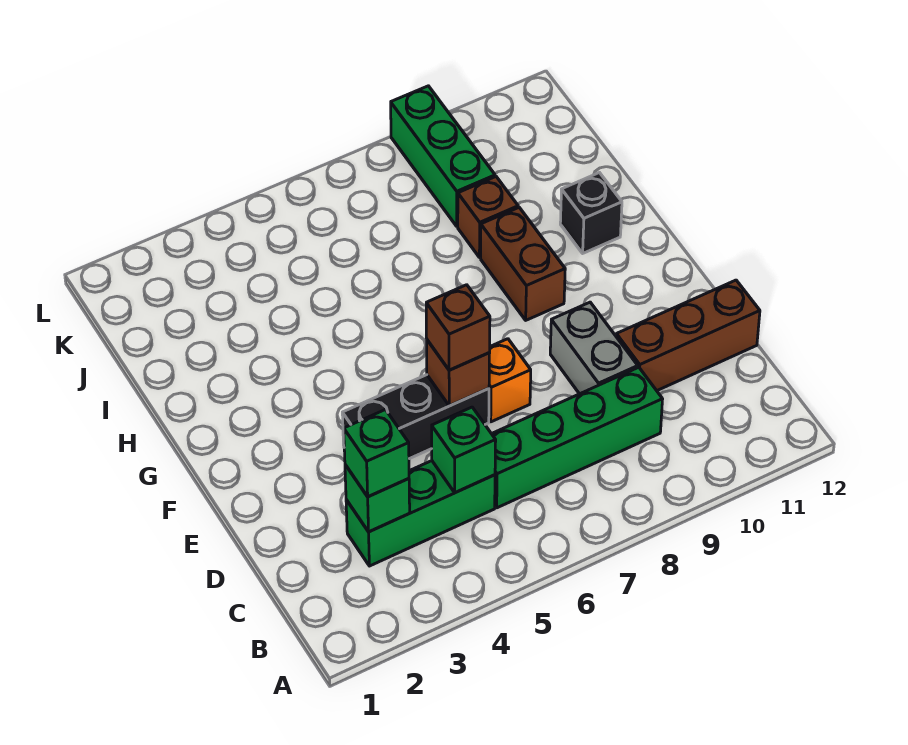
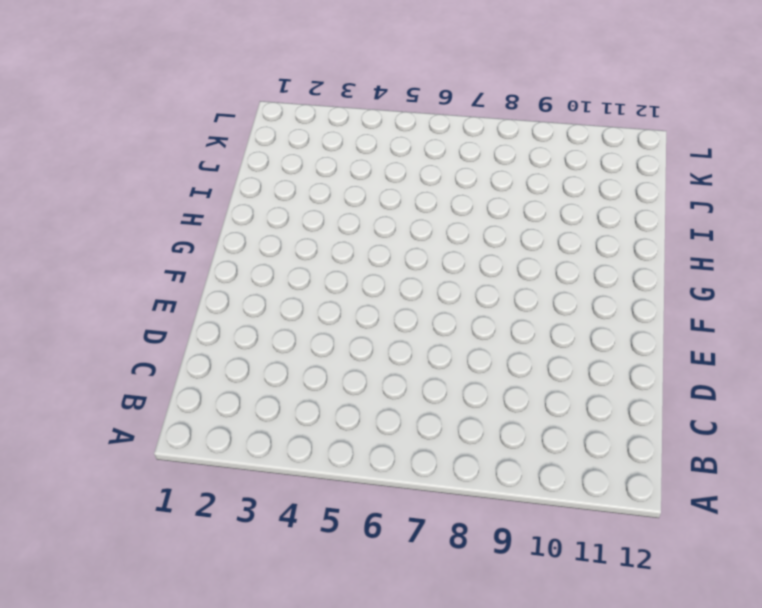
none -> green 1x3 brick [346,461,495,566]
none -> green 1x4 brick [492,367,663,508]
none -> grey 1x2 brick [550,302,638,394]

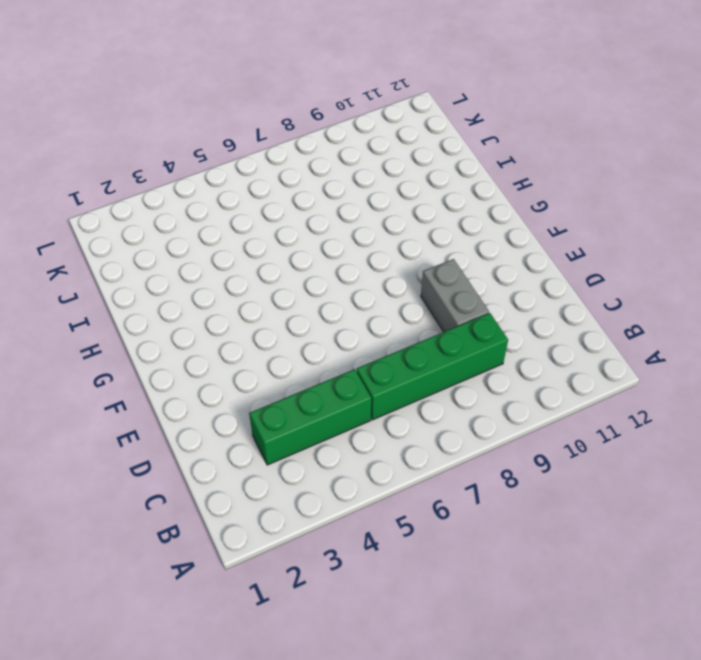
none -> brown 1x3 brick [616,280,760,391]
none -> black 1x3 brick [342,375,489,459]
none -> orange 1x1 brick [489,339,531,422]

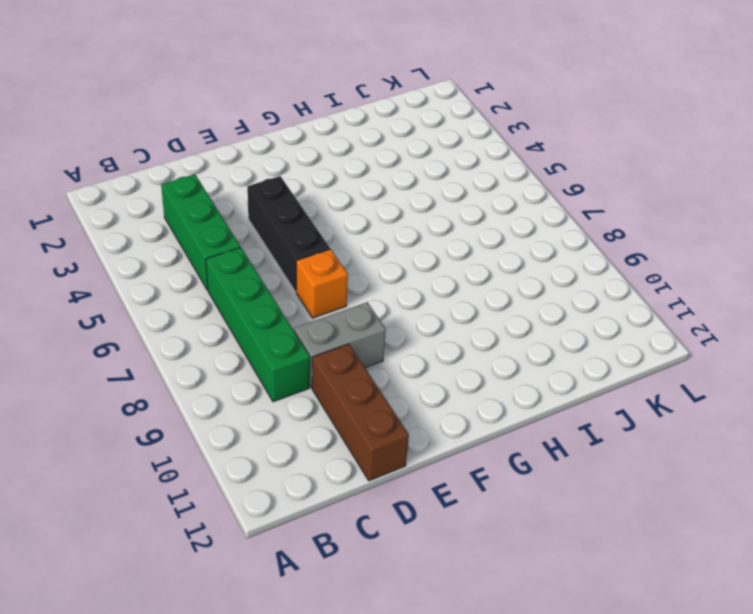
none -> brown 1x2 brick [481,207,565,320]
none -> black 1x1 brick [560,173,622,253]
none -> brown 1x1 brick [458,177,518,258]

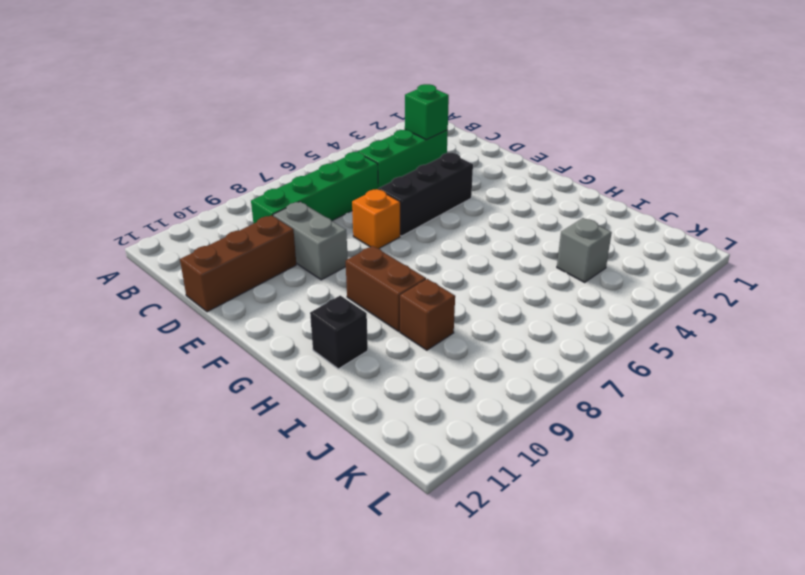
grey 1x1 brick [557,218,612,282] -> none
none -> green 1x3 brick [391,86,495,226]
none -> green 1x1 brick [432,407,496,493]
none -> brown 1x1 brick [427,340,490,406]

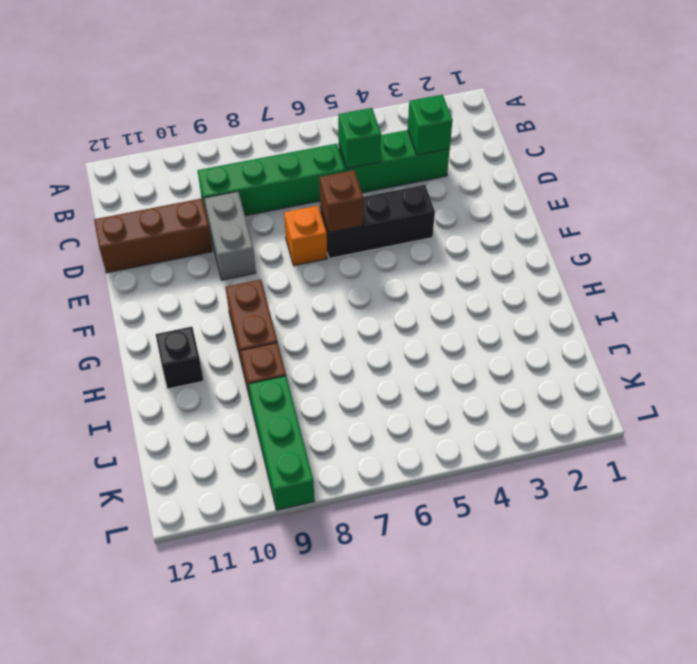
none -> green 1x1 brick [344,410,409,497]
none -> brown 1x1 brick [426,285,490,370]

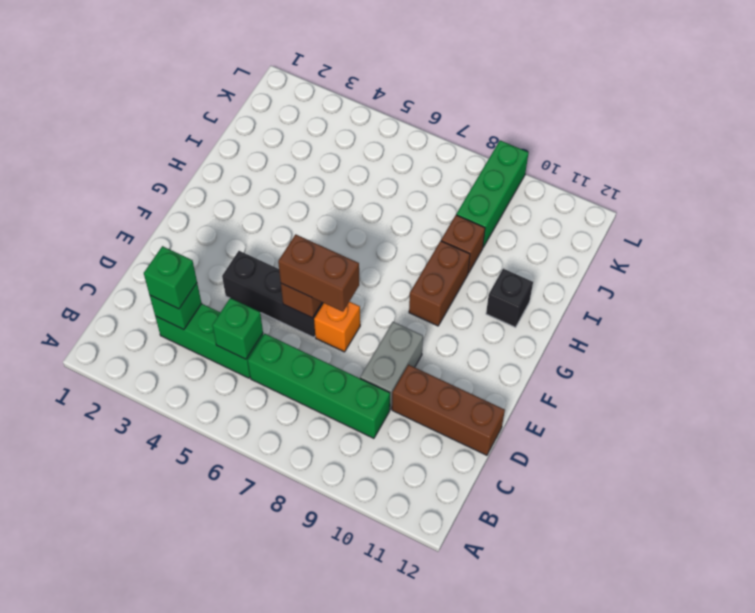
brown 1x2 brick [278,234,359,312] -> brown 1x1 brick [426,285,490,370]

